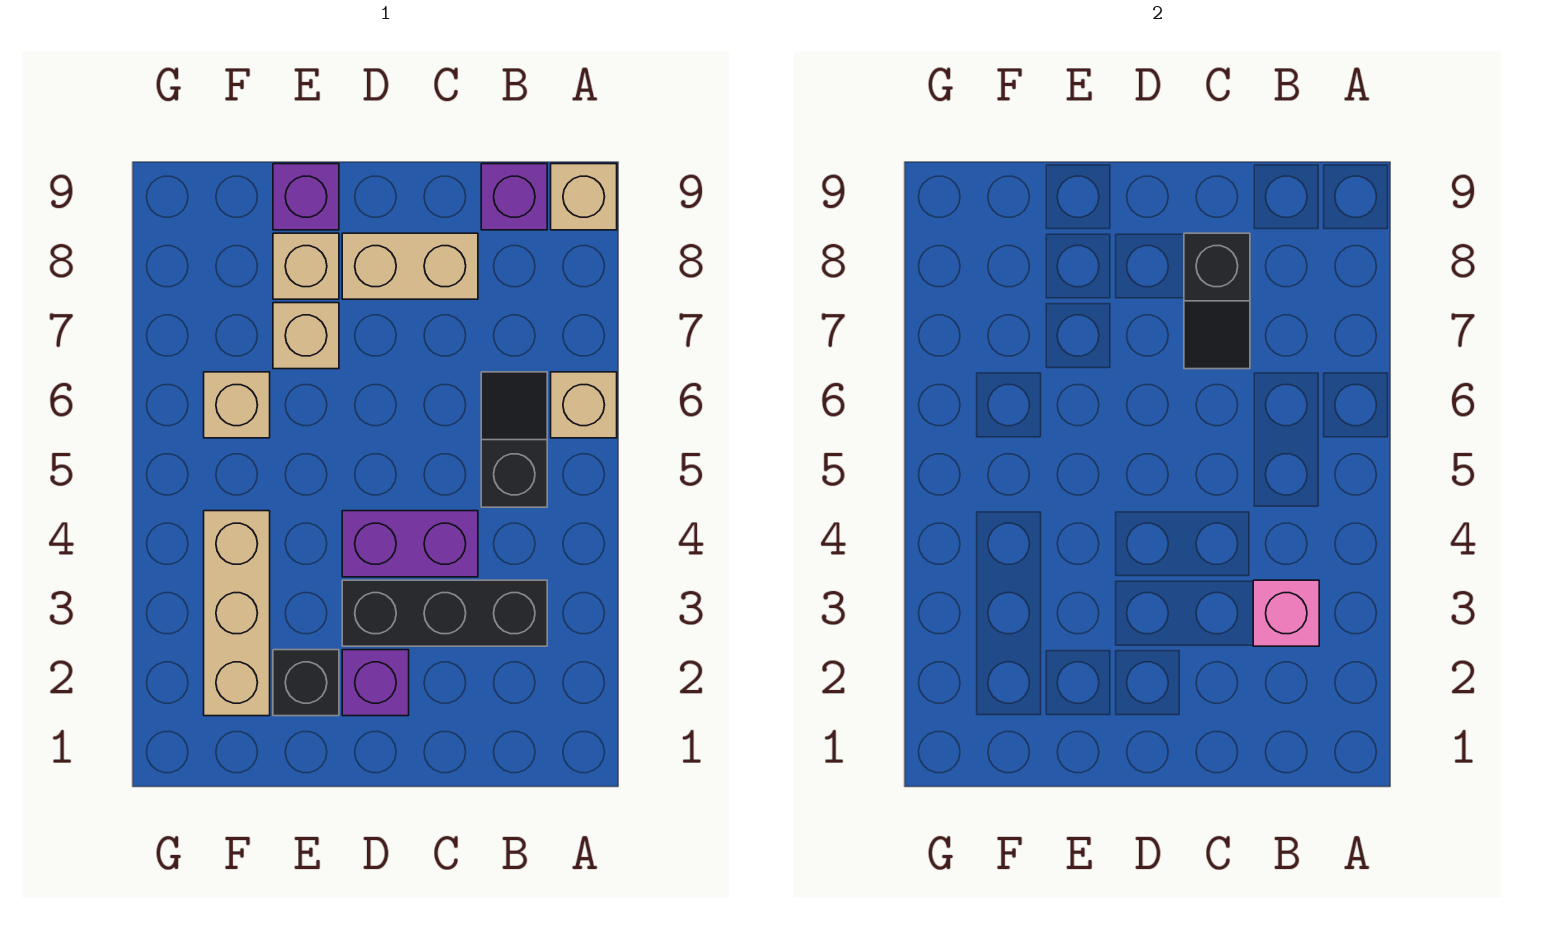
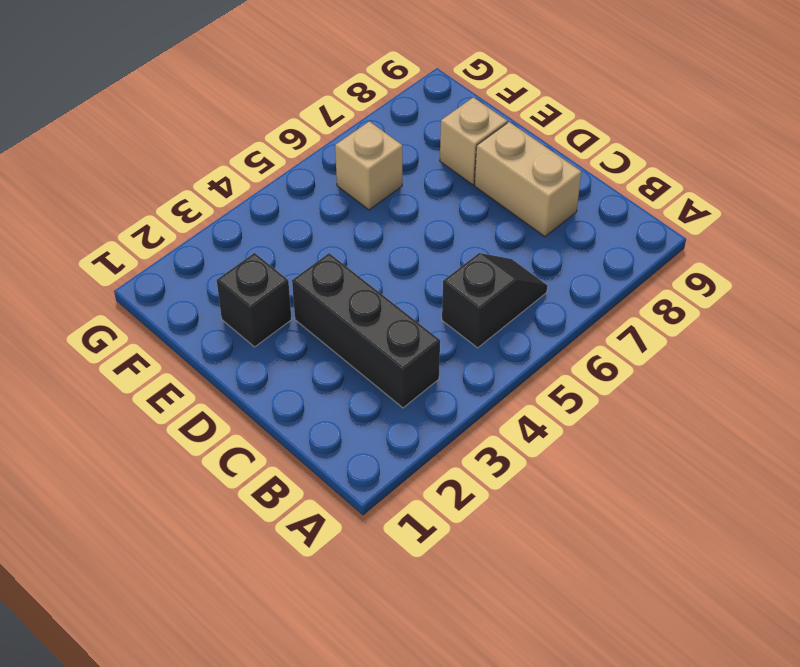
none -> tan 1x1 brick [551,372,617,438]
none -> tan 1x1 brick [551,164,617,230]
none -> purple 1x1 brick [481,164,547,230]

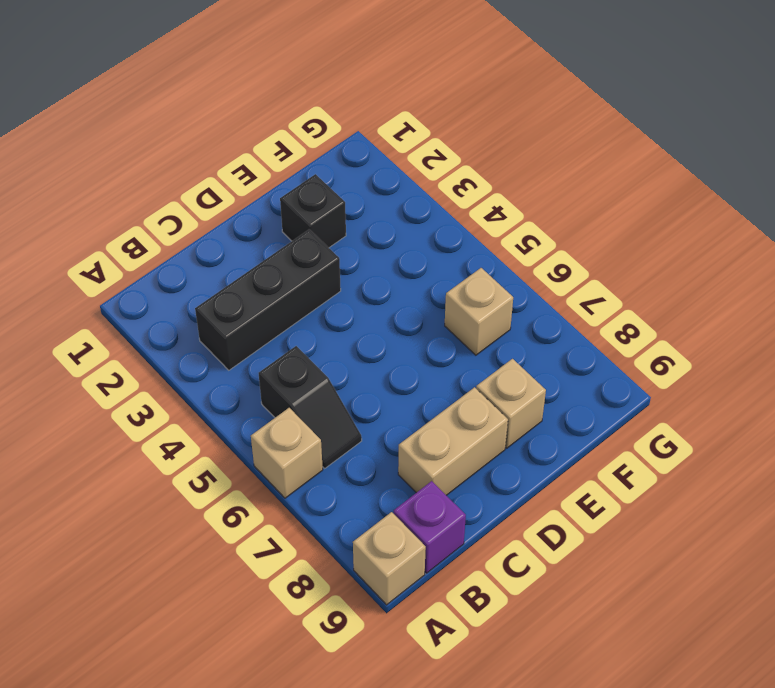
none -> purple 1x2 brick [342,511,478,577]
none -> purple 1x1 brick [342,650,409,716]
none -> tan 1x1 brick [273,303,339,369]

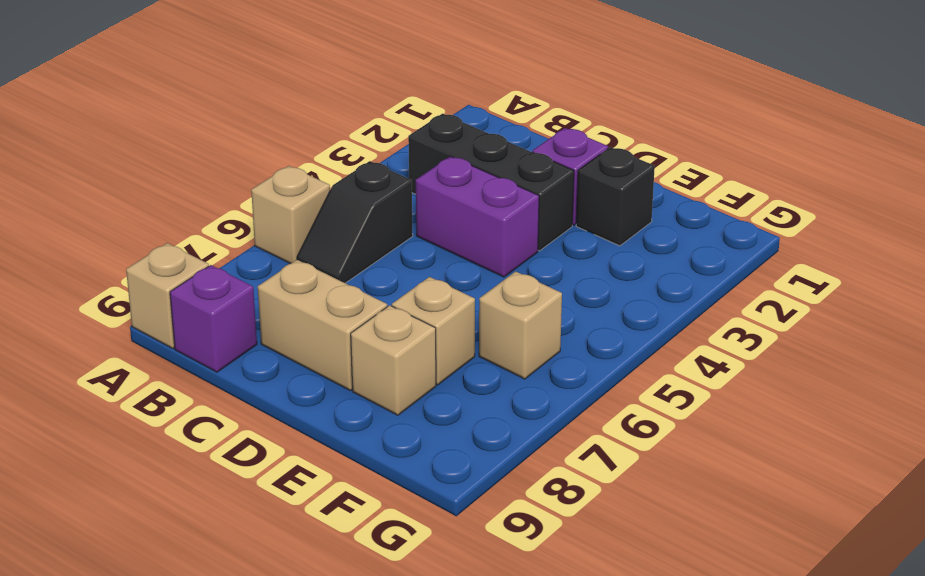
none -> purple 1x1 brick [273,164,339,230]
none -> tan 1x3 brick [204,511,270,716]
none -> pink 1x1 brick [1253,580,1319,646]

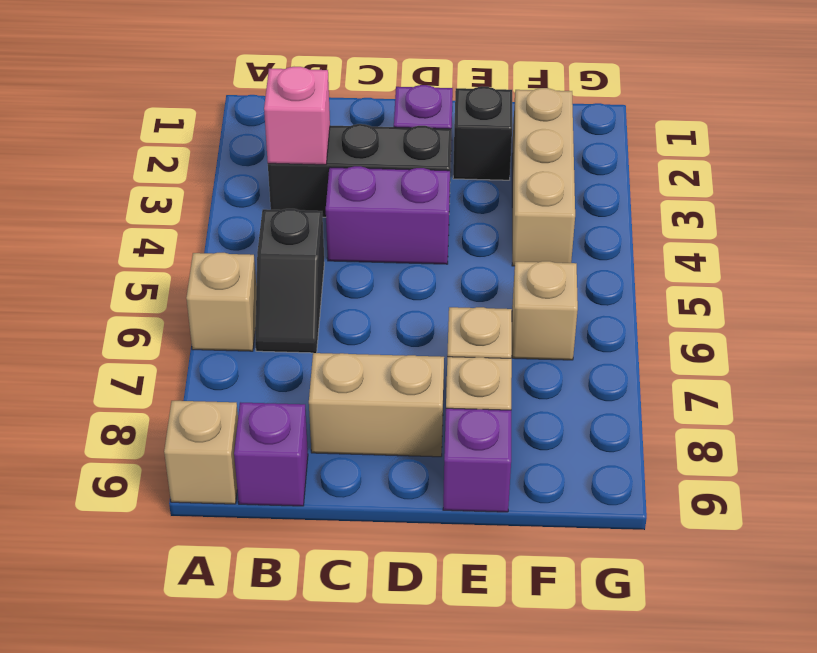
none -> black 1x2 slope [1184,233,1250,369]

